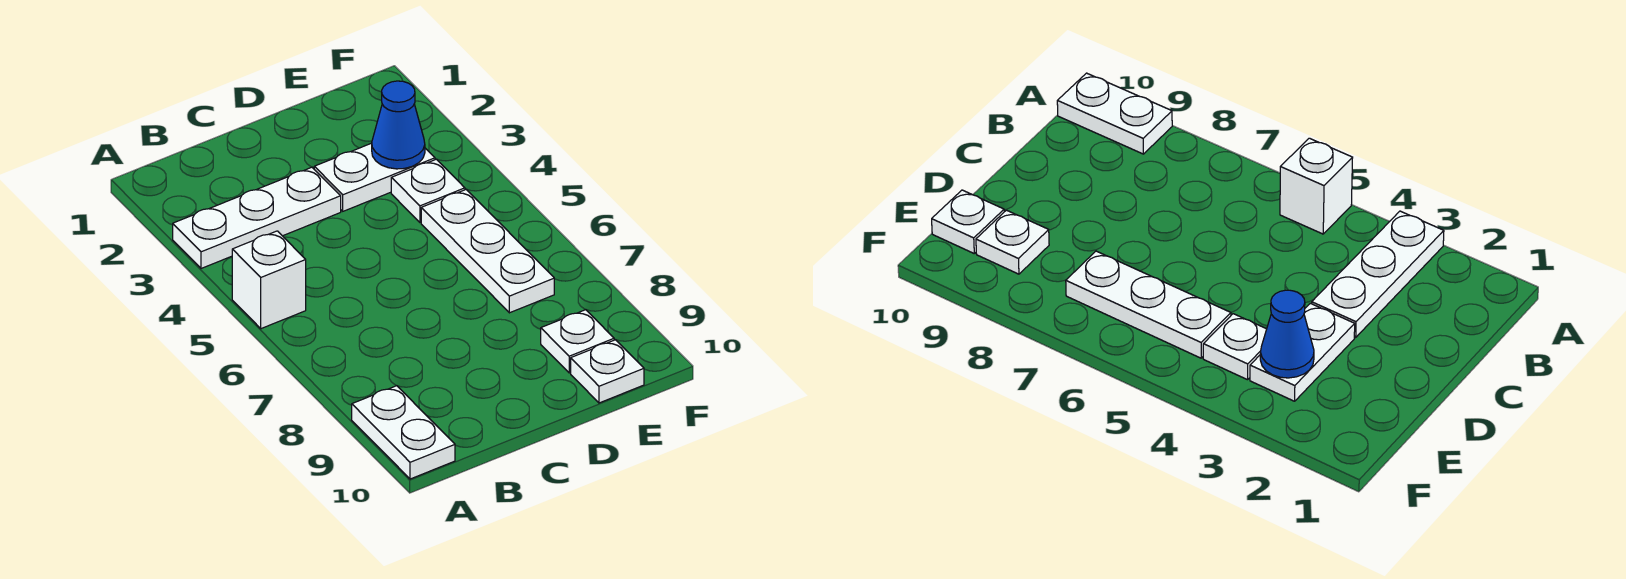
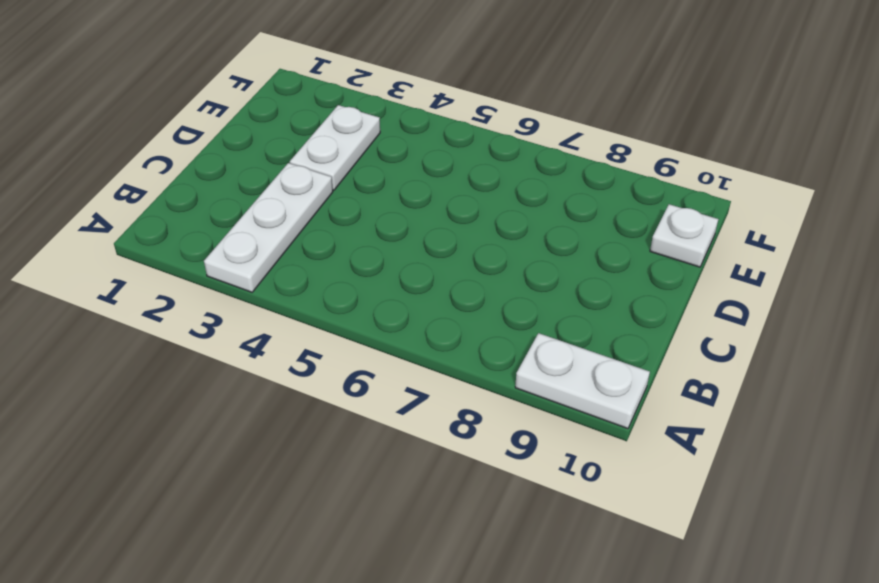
none -> white 1x1 brick [232,231,306,329]
none -> white 1x1 plate [391,159,465,222]

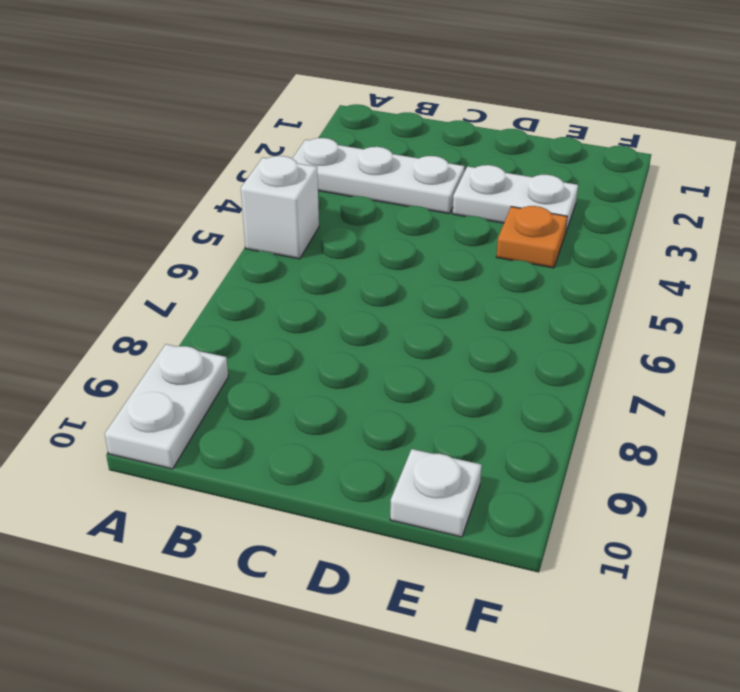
orange 1x1 plate [496,206,567,268] -> white 1x1 plate [391,159,465,222]
none -> white 1x3 plate [421,190,554,313]
none -> white 1x1 plate [541,310,614,373]

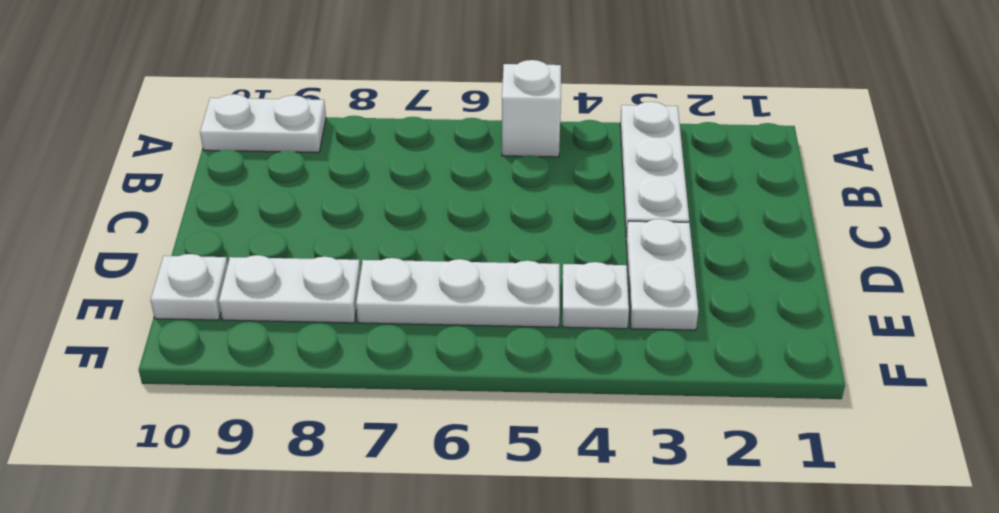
white 1x2 plate [219,255,361,323] -> white 1x1 plate [541,310,614,373]
none -> blue 1x1 cone [372,81,425,169]

